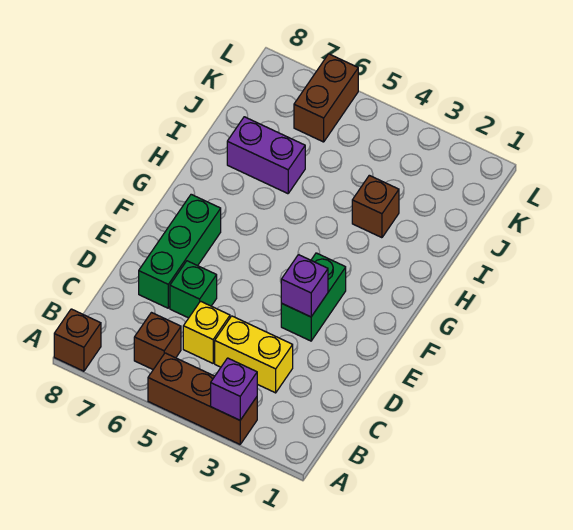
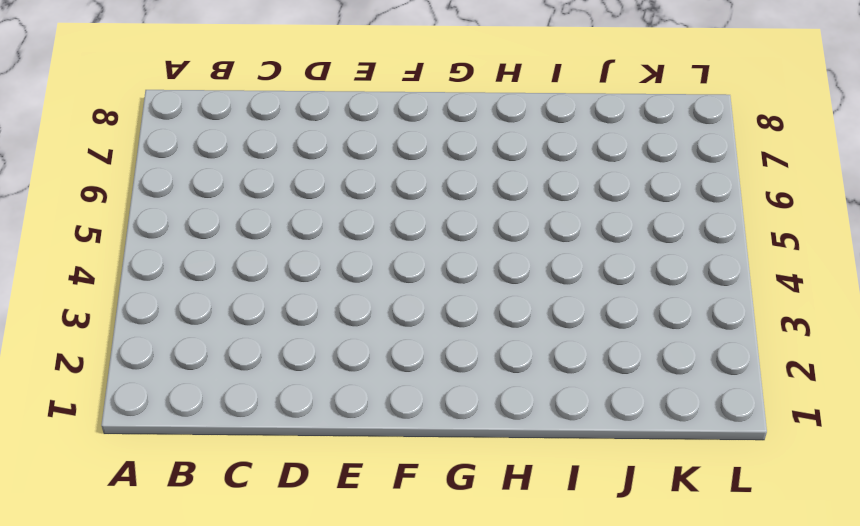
none -> brown 1x3 brick [148,353,257,444]
none -> brown 1x1 brick [54,309,101,371]
none -> brown 1x1 brick [134,313,181,369]

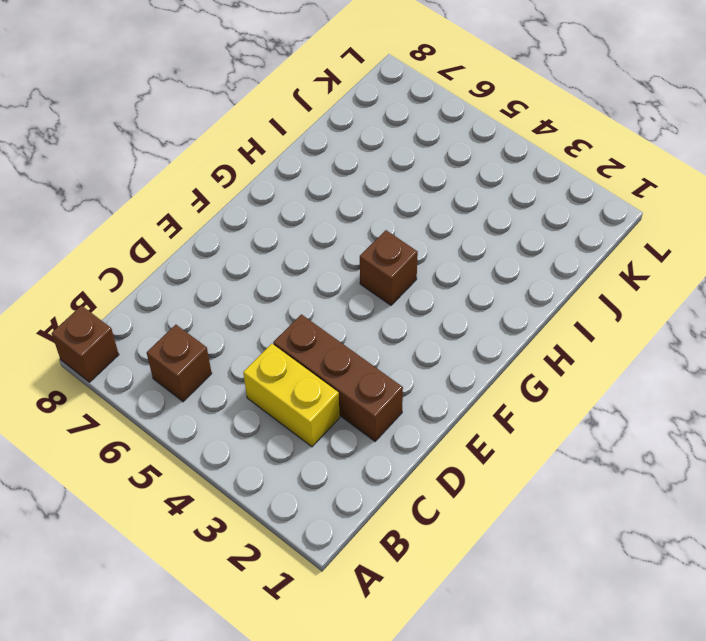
brown 1x3 brick [273,314,403,441] -> brown 1x3 brick moved to [148,353,257,444]
brown 1x1 brick [360,230,418,305] -> brown 1x1 brick moved to [352,175,399,238]
none -> yellow 1x1 brick [183,301,230,363]
none -> green 1x1 brick [170,261,217,318]
none -> green 1x3 brick [139,194,221,308]

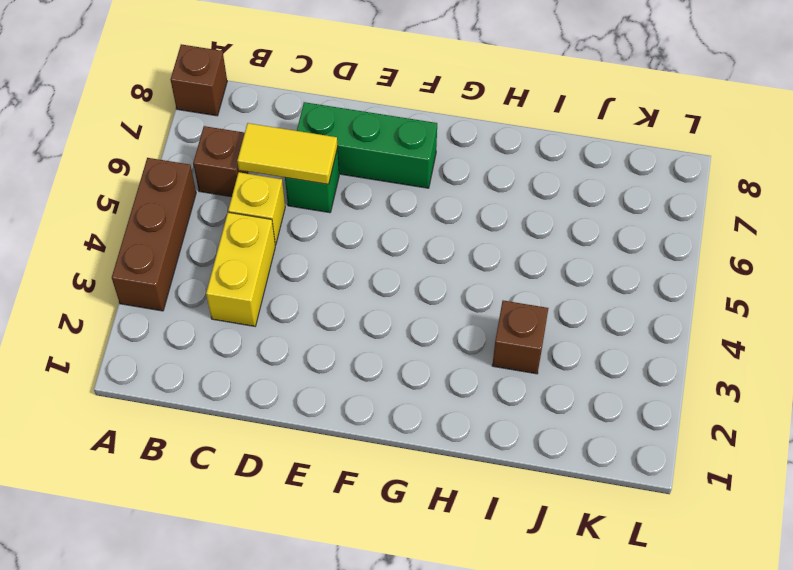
yellow 1x2 tile [237,123,338,184] -> none
none -> green 1x2 brick [281,253,346,341]
none -> purple 1x2 brick [227,117,305,194]
none -> brown 1x2 brick [294,54,358,142]

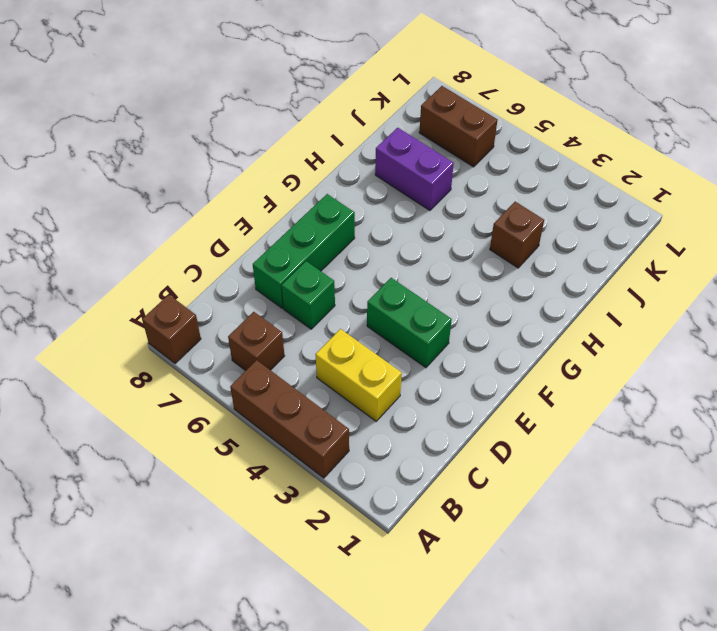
green 1x2 brick [367,278,452,368] -> green 1x2 brick turned to [281,253,346,341]
brown 1x2 brick [419,86,498,167] -> brown 1x2 brick turned to [294,54,358,142]
none -> yellow 1x1 brick [183,301,230,363]
none -> purple 1x1 brick [211,358,257,420]
none -> purple 1x1 brick [281,255,328,317]

